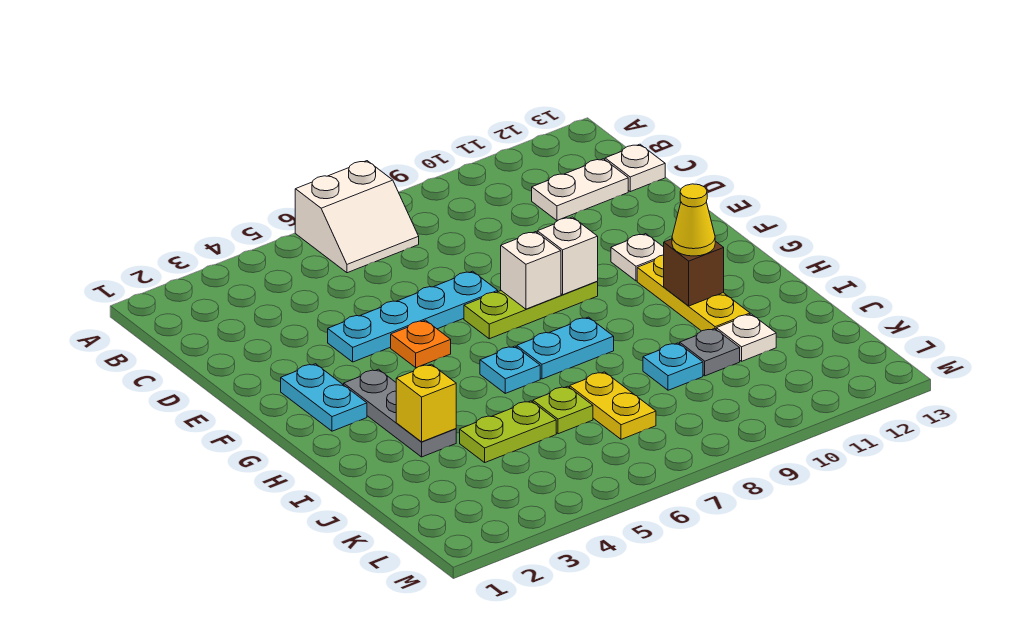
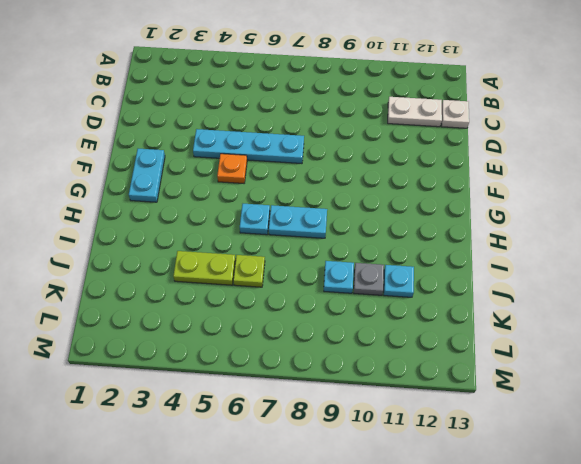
cyan 1x1 plate [384,265,414,297] -> white 1x1 plate [716,314,776,361]
none -> white 2x2 slope [295,161,419,273]
none -> lime 1x3 plate [464,282,598,339]
none -> white 1x1 plate [611,234,664,281]

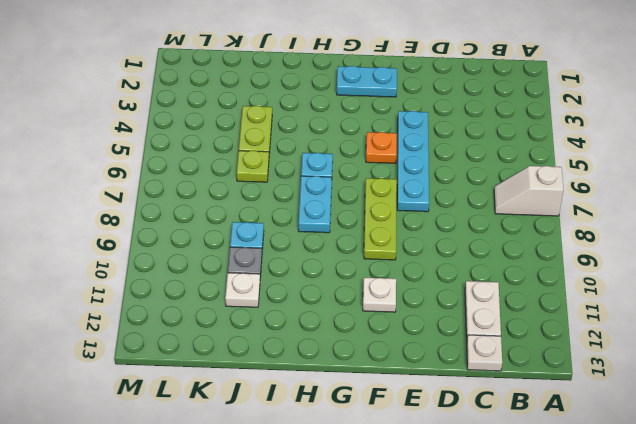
white 1x2 slope [494,166,563,216] -> white 2x2 slope [295,161,419,273]
none -> grey 1x3 plate [344,369,456,457]
none -> yellow 1x3 plate [637,255,750,331]
none -> yellow 1x2 plate [570,372,656,439]

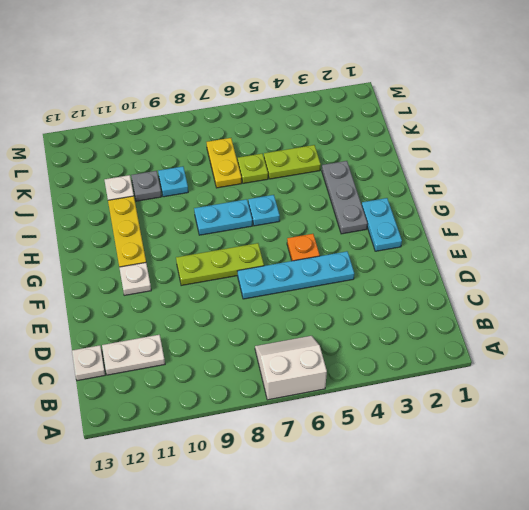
none -> white 1x1 brick [501,232,561,309]
none -> white 1x1 brick [537,217,598,295]
none -> brown 1x1 brick [664,239,724,306]

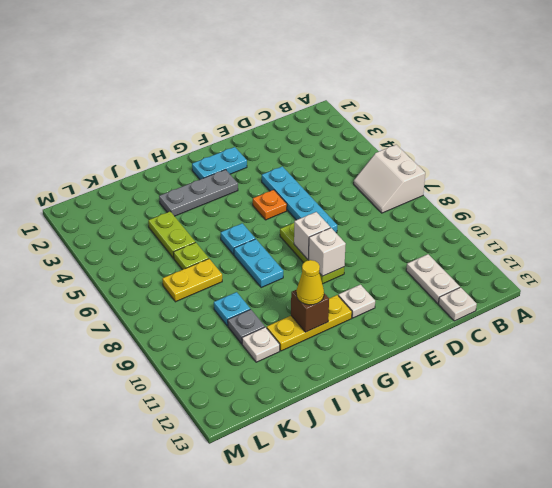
none -> yellow 1x1 brick [396,364,456,442]

